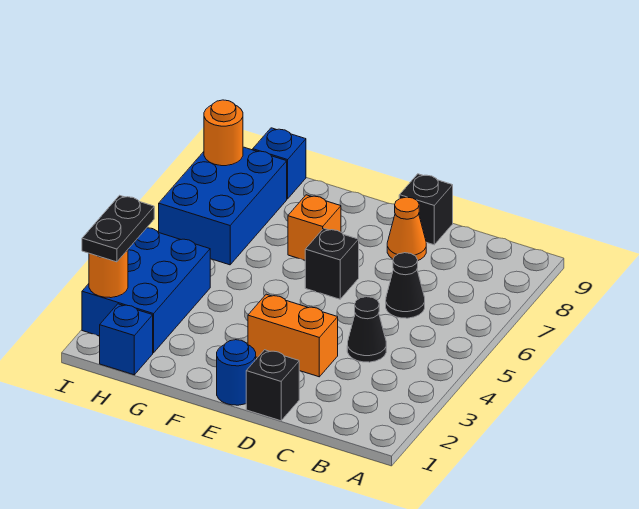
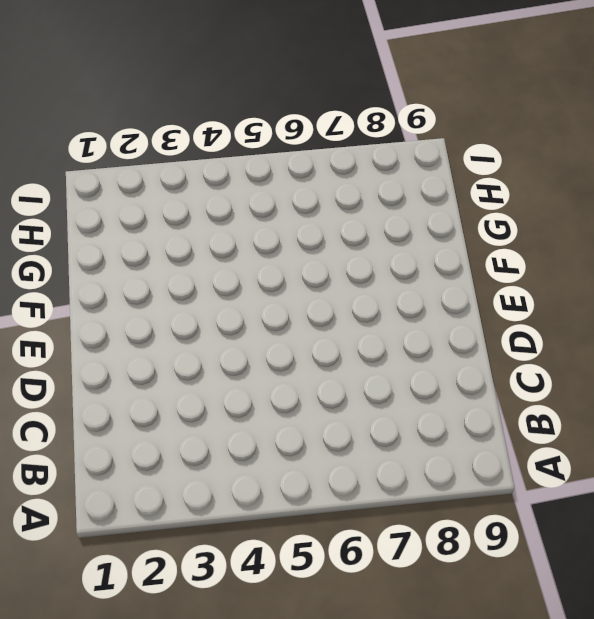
none -> black 1x1 cone [347,297,386,362]
none -> black 1x1 cone [386,253,425,318]
none -> black 1x1 brick [246,350,299,421]

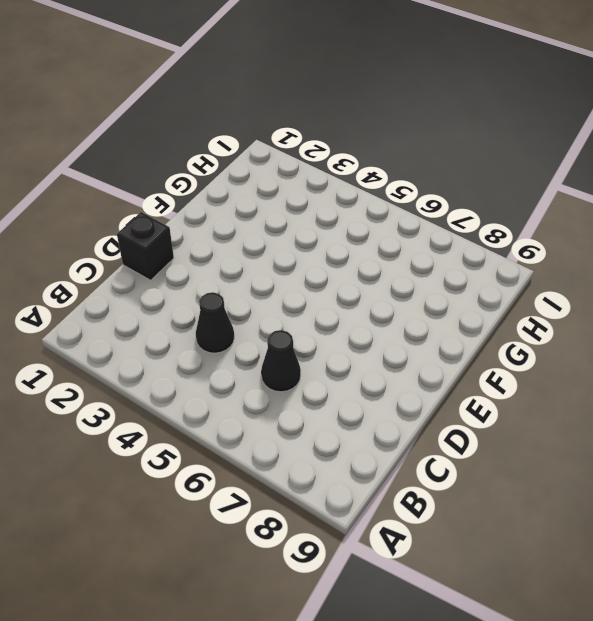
none -> orange 1x2 brick [248,294,338,377]
none -> orange 1x1 cone [387,197,426,260]
none -> black 1x1 brick [399,174,453,245]

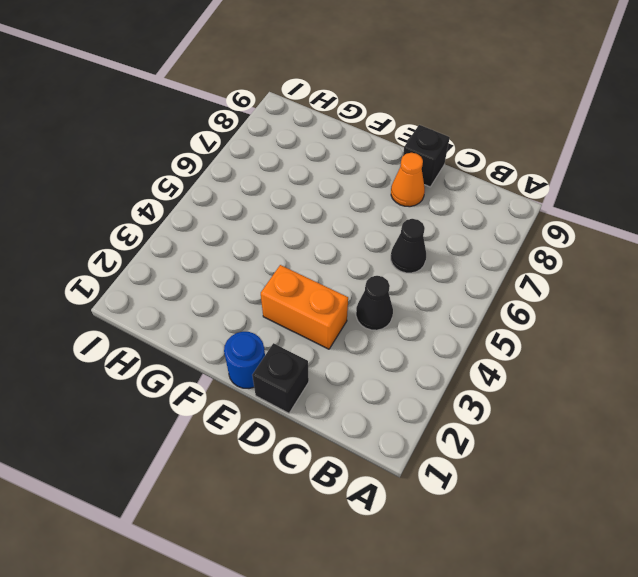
none -> black 1x1 brick [305,228,359,299]
none -> orange 1x1 brick [288,195,341,260]
none -> blue 1x1 brick [100,304,153,375]

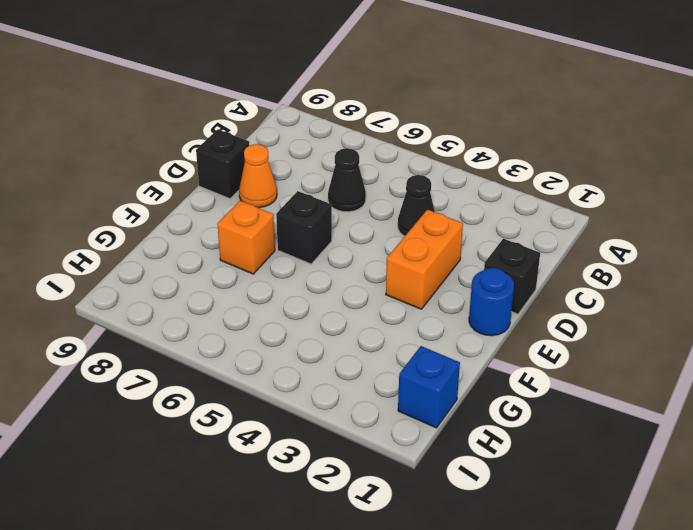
none -> blue 2x3 brick [82,228,210,353]
none -> blue 2x3 brick [159,147,287,265]
none -> blue 1x1 brick [253,128,306,199]

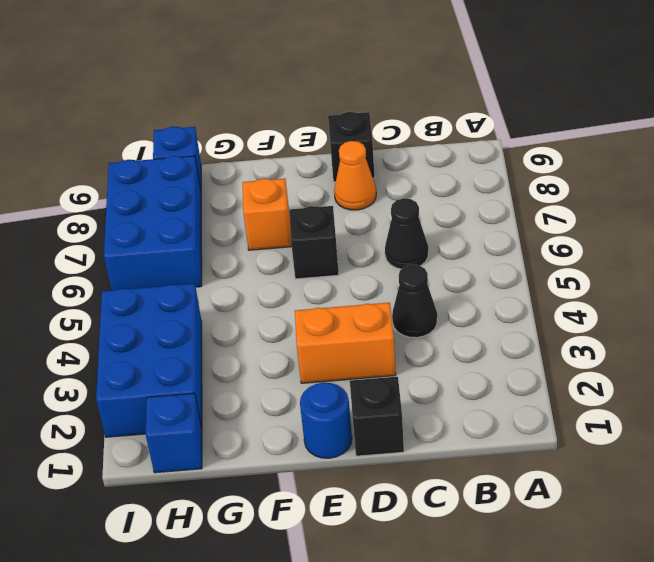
none -> orange 1x1 round brick [89,250,128,298]
none -> orange 1x1 round brick [204,100,243,166]
none -> black 1x2 plate [82,195,154,262]

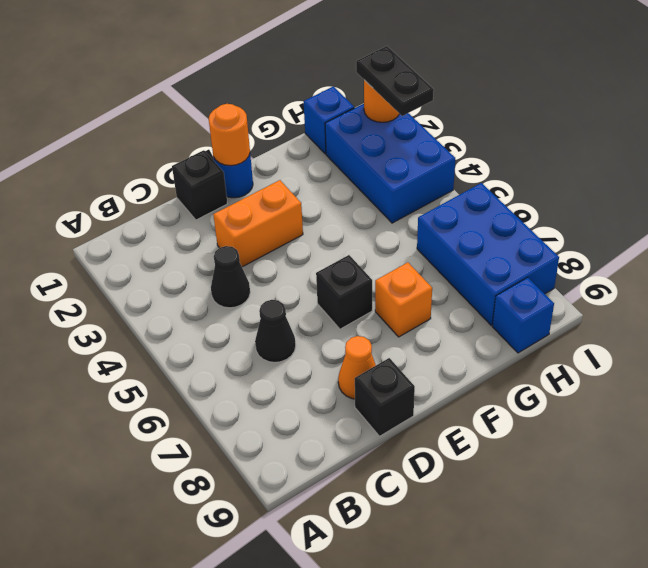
orange 1x1 round brick [209,104,250,166] -> orange 1x1 round brick moved to [204,100,243,166]

